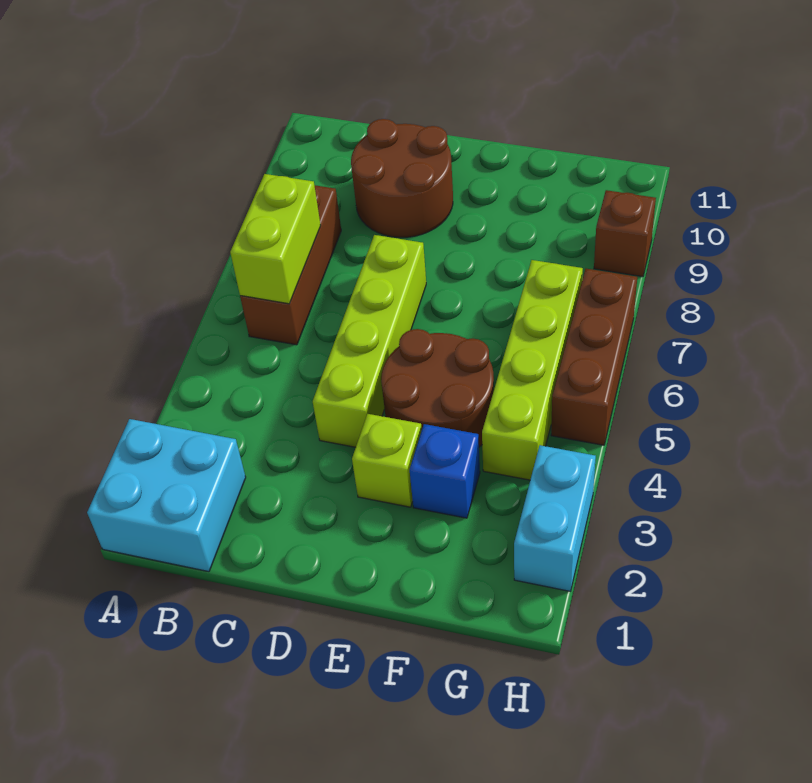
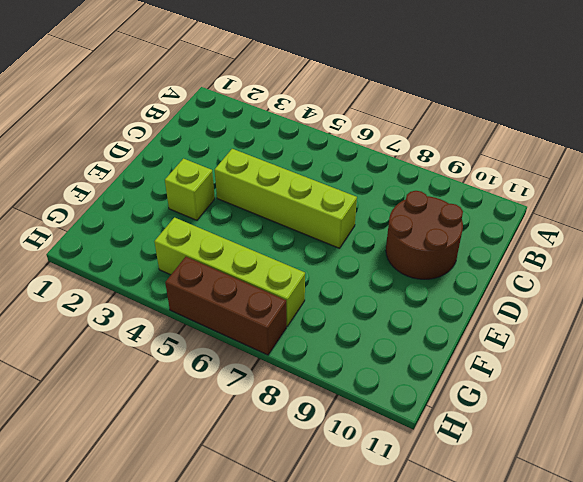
none -> cyan 2x2 brick [87,419,246,572]
none -> brown 1x3 brick [240,185,341,345]
none -> brown 2x2 round brick [381,329,494,447]

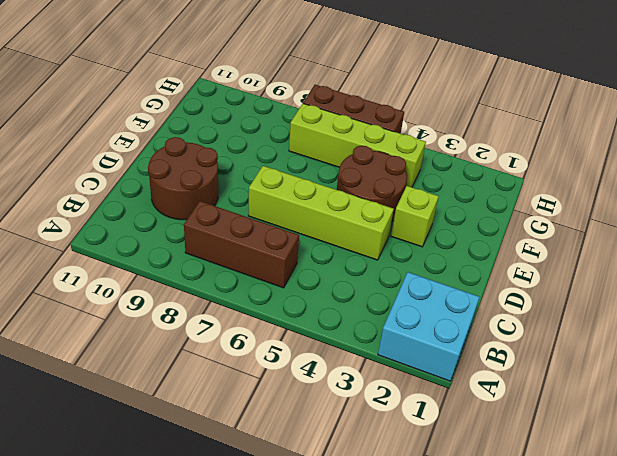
none -> blue 1x1 brick [410,424,480,518]
none -> cyan 1x2 brick [514,445,596,591]
none -> brown 1x1 brick [594,190,656,277]

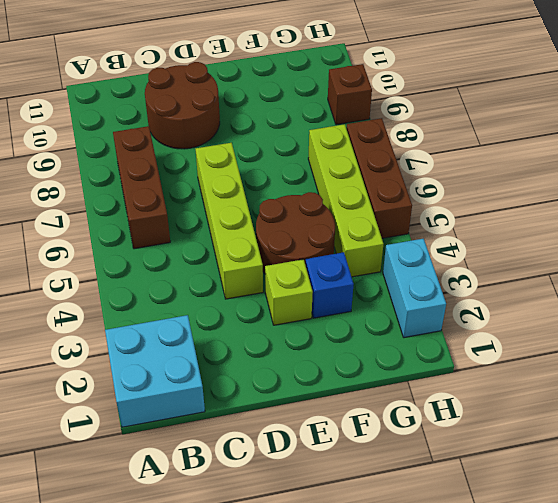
none -> lime 1x2 brick [230,174,321,304]

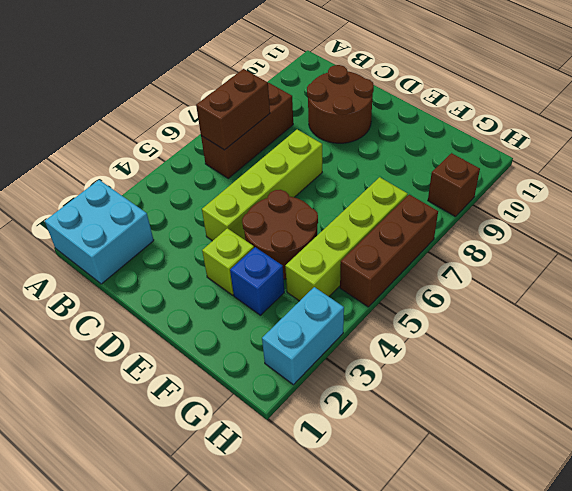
brown 1x2 brick [196,69,270,150] -> lime 1x2 brick [230,174,321,304]

